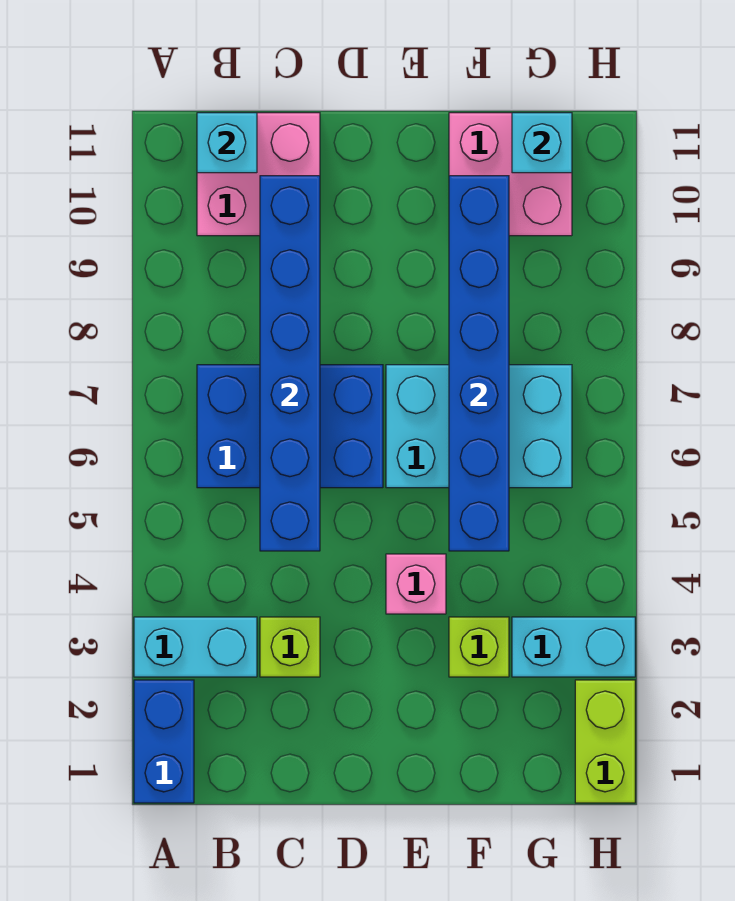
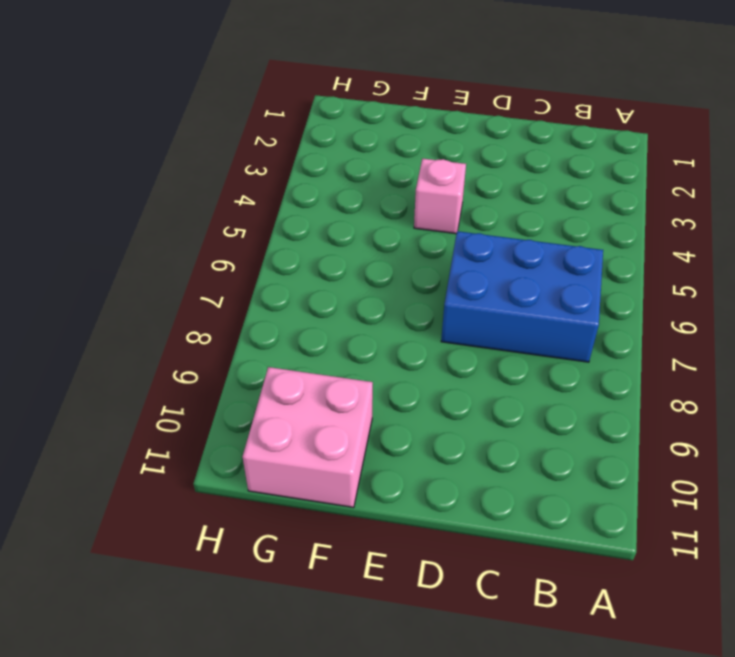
none -> blue 1x2 brick [134,680,194,803]
none -> cyan 1x2 brick [134,617,257,677]
none -> pink 2x2 brick [197,113,320,236]

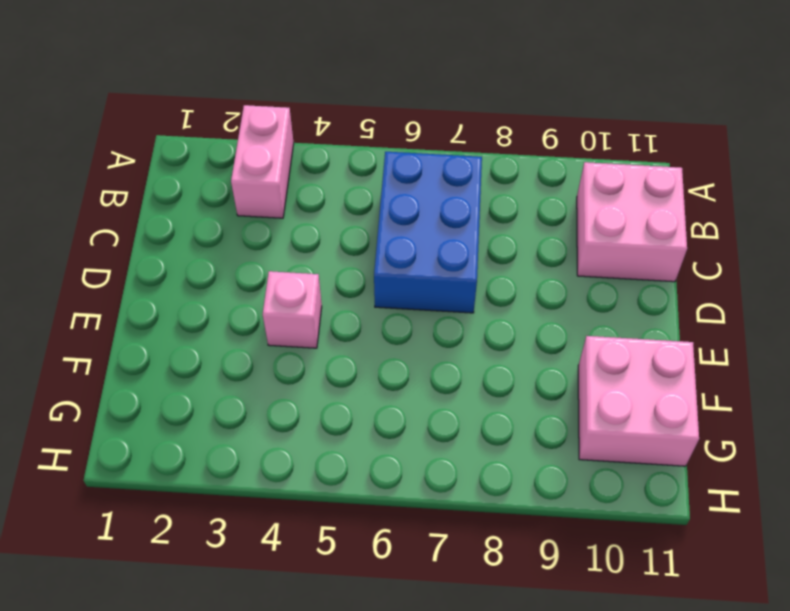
pink 1x2 brick [231,105,294,218] -> cyan 1x2 brick [134,617,257,677]
none -> blue 1x2 brick [134,680,194,803]
none -> lime 1x1 brick [260,617,320,677]
none -> cyan 2x3 brick [386,365,572,488]

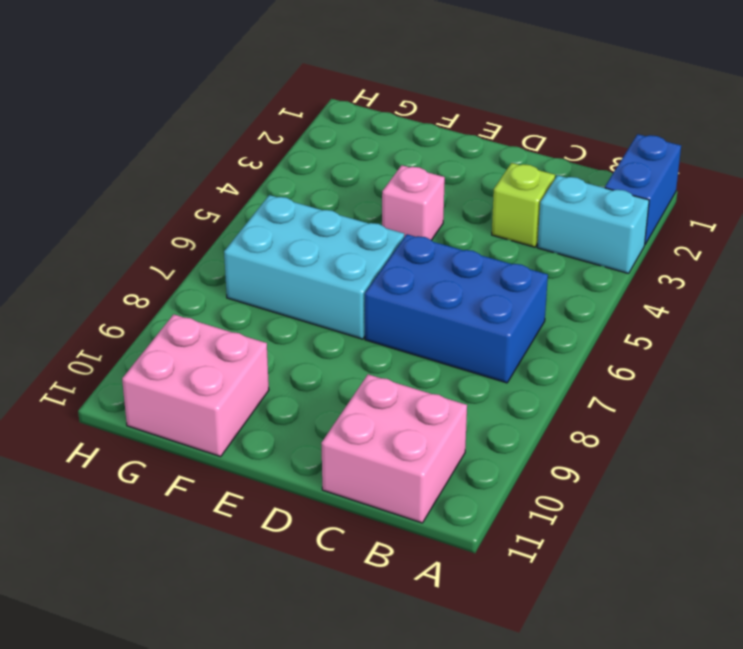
none -> lime 1x1 brick [449,617,509,677]
none -> cyan 1x2 brick [512,617,635,677]
none -> lime 1x2 brick [575,680,635,803]

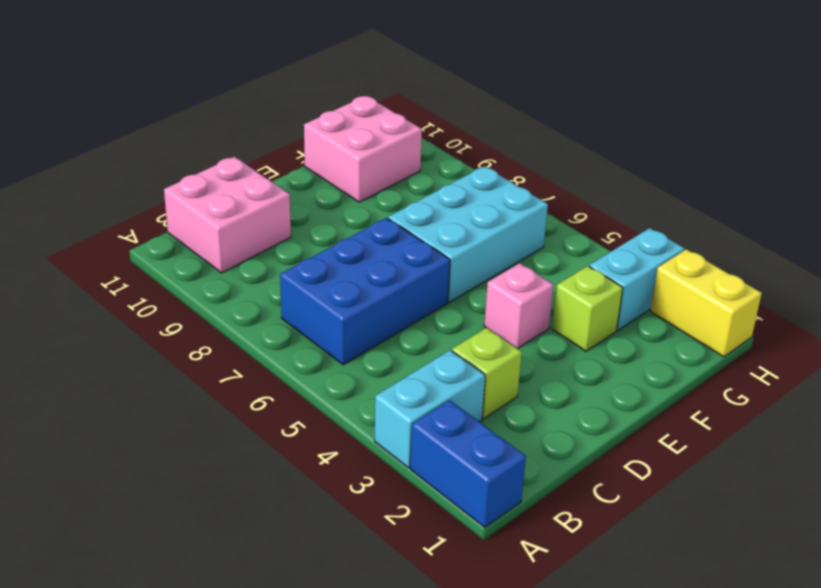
yellow 1x2 brick [650,249,762,357] -> lime 1x2 brick [575,680,635,803]
none -> cyan 1x1 brick [197,113,257,173]
none -> blue 1x6 brick [260,176,320,551]
none -> blue 1x6 brick [449,176,509,551]

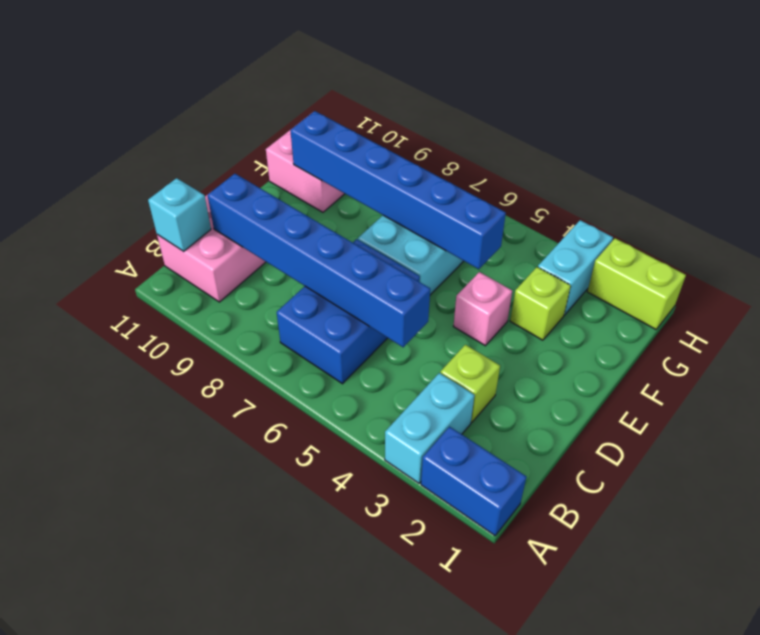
none -> cyan 1x1 brick [512,113,572,173]

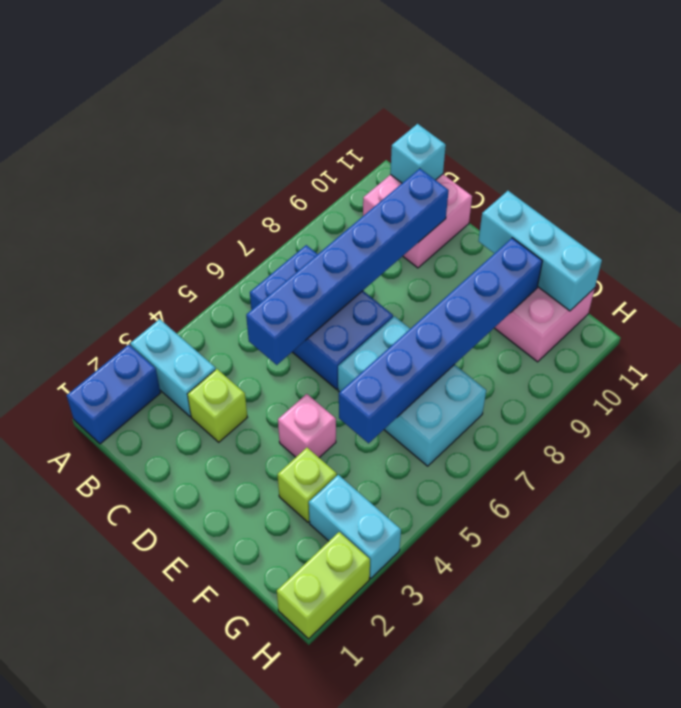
cyan 1x3 brick [478,191,602,311] -> cyan 1x1 brick [512,113,572,173]

